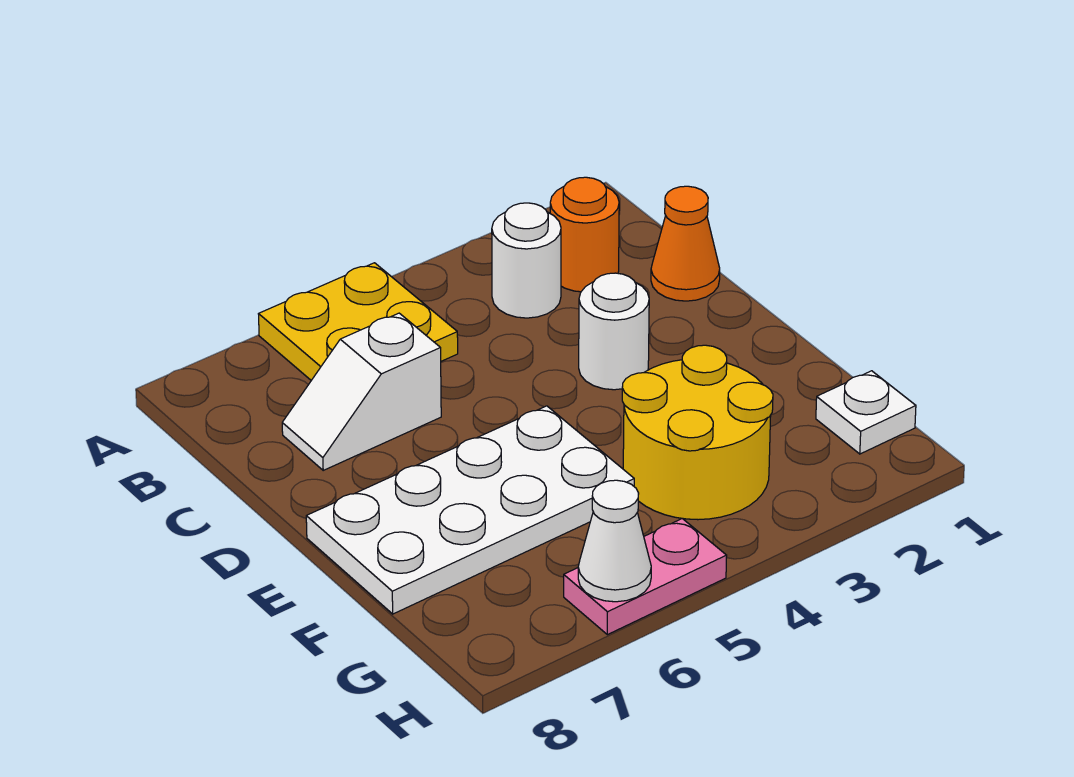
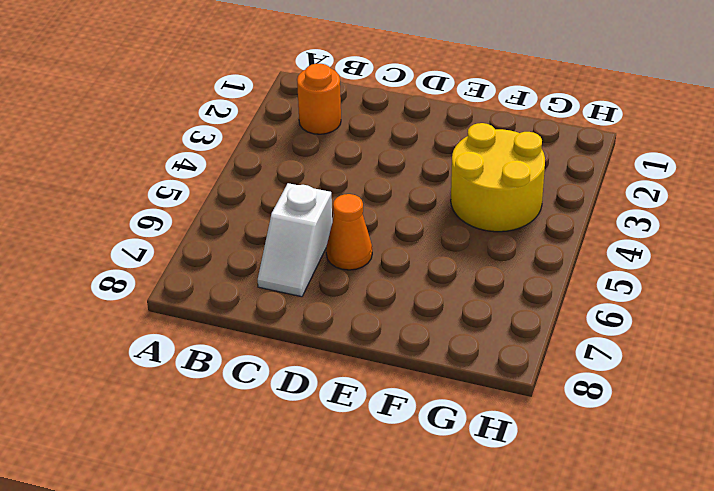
orange 1x1 cone [326,194,372,270] -> orange 1x1 cone moved to [651,186,720,301]
none -> yellow 2x2 plate [259,263,458,380]
none -> white 1x1 round brick [492,203,561,318]

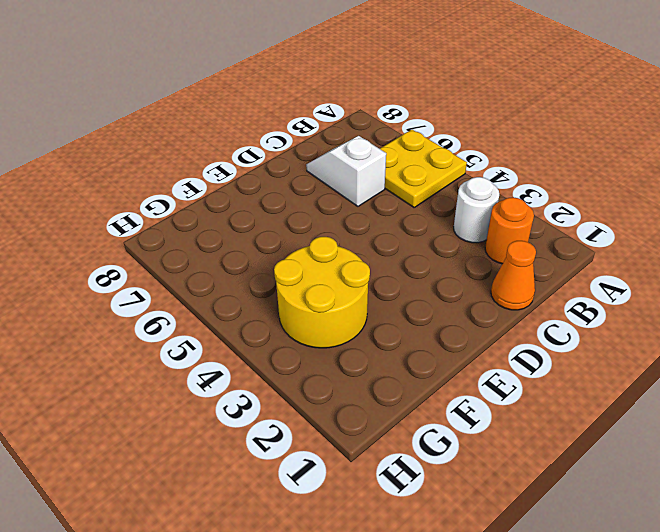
none -> white 1x1 round brick [579,273,649,390]
none -> white 2x4 plate [306,406,634,614]

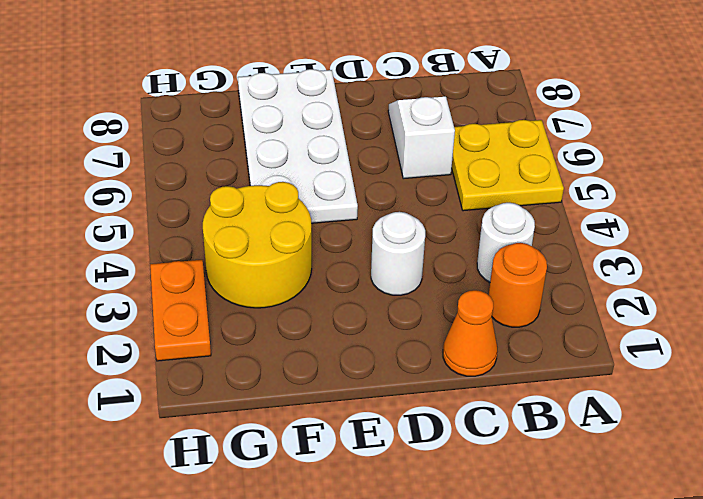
orange 1x2 plate [150,260,211,361] -> none
none -> white 1x1 plate [816,371,916,454]
none -> pink 1x2 plate [564,519,727,635]

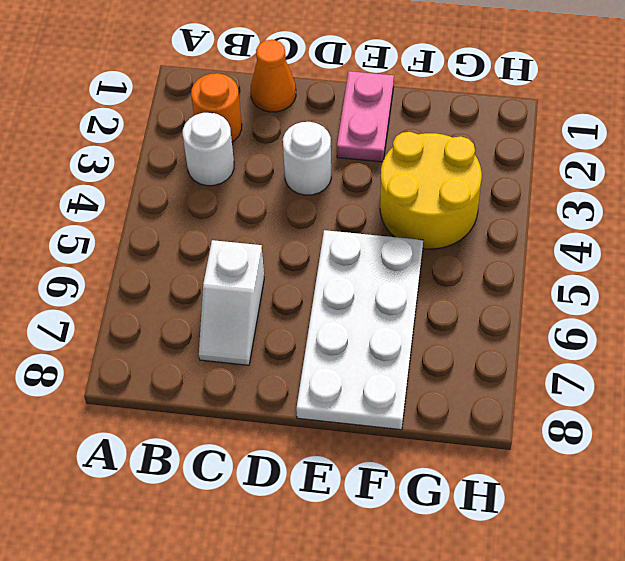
pink 1x2 plate [337,71,394,162] -> pink 1x2 plate moved to [564,519,727,635]
none -> yellow 2x2 plate [259,263,458,380]
none -> white 1x1 plate [816,371,916,454]

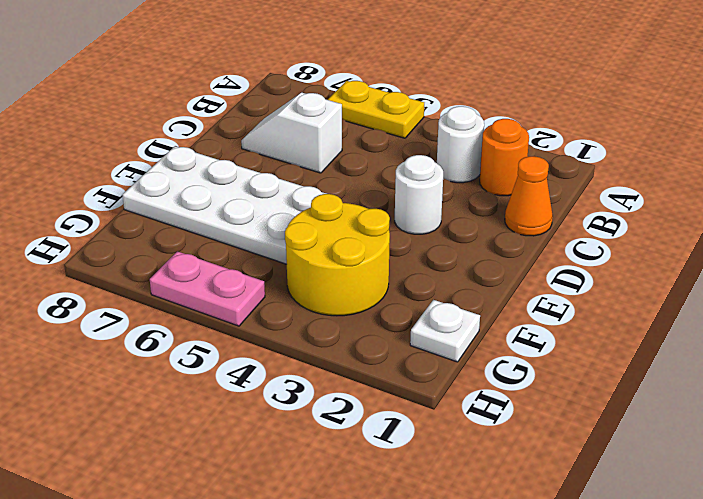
yellow 1x2 plate [328,81,424,138] -> yellow 2x2 plate [259,263,458,380]
none -> white 1x1 cone [578,480,651,602]

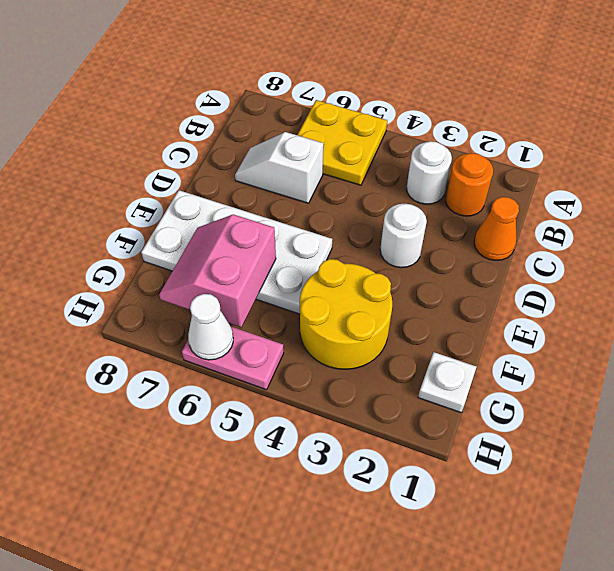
pink 2x2 slope [159,214,276,327] -> none

